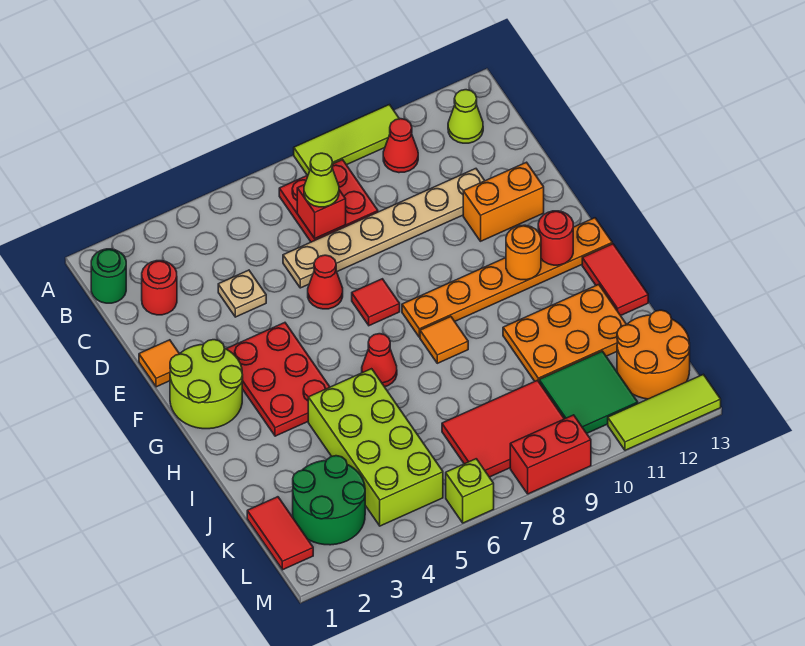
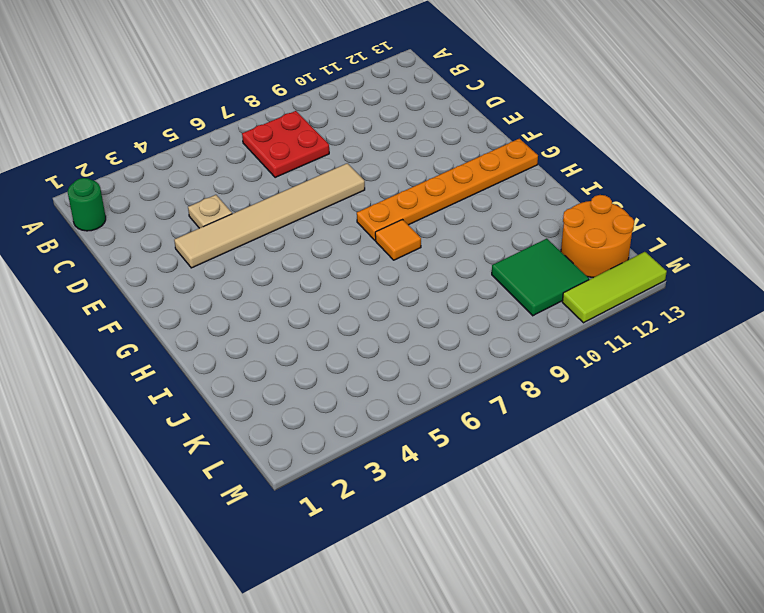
tan 1x6 tile [174,163,365,268] -> red 1x1 cone [308,255,343,309]
none -> lime 1x3 tile [294,105,399,175]
none -> red 1x1 cone [383,119,418,173]
none -> lime 1x1 cone [448,90,483,143]
none -> red 1x1 round brick [142,261,177,315]

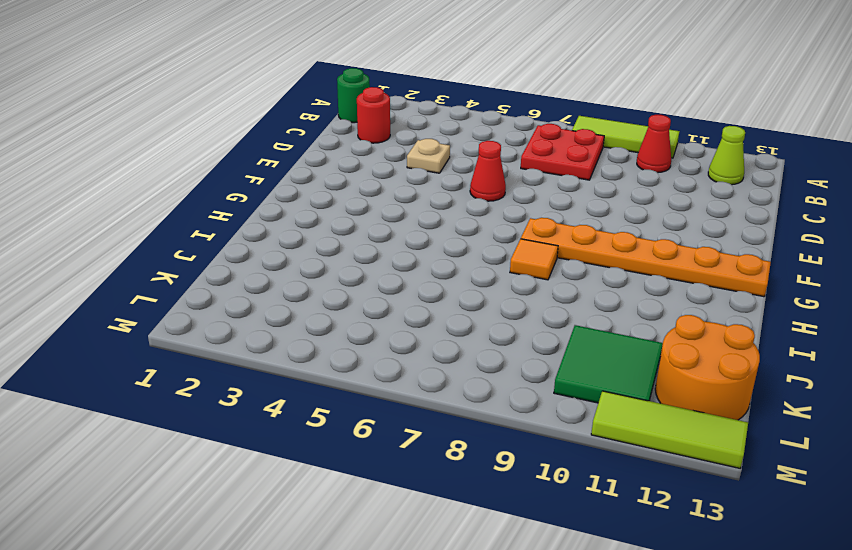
none -> tan 1x6 plate [283,169,485,288]
none -> orange 1x1 tile [139,340,179,387]
none -> orange 1x2 brick [463,162,544,241]
none -> lime 2x2 round brick [170,340,243,429]

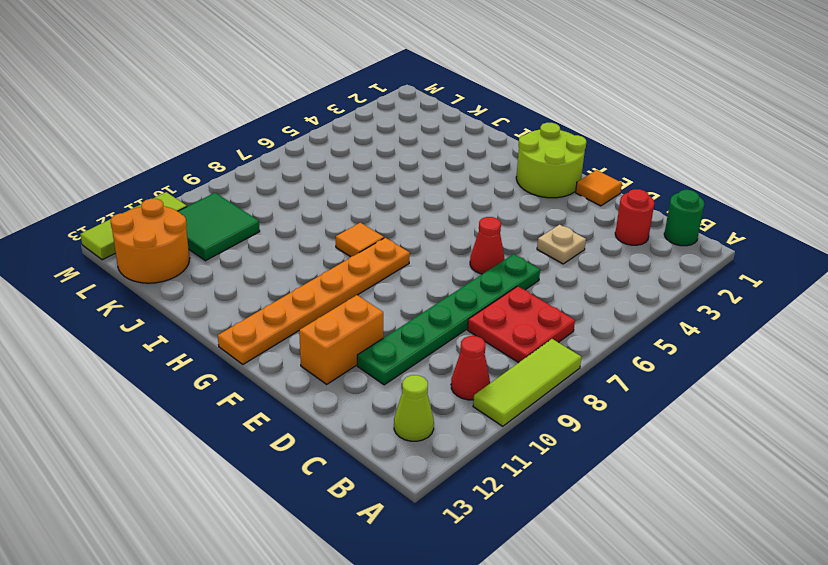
green 1x6 plate [357,254,540,385] -> tan 1x6 plate [283,169,485,288]
none -> red 2x3 plate [227,323,330,436]
none -> red 1x1 tile [352,279,400,326]
none -> red 1x1 cone [362,334,397,387]
none -> red 1x2 tile [582,244,648,316]

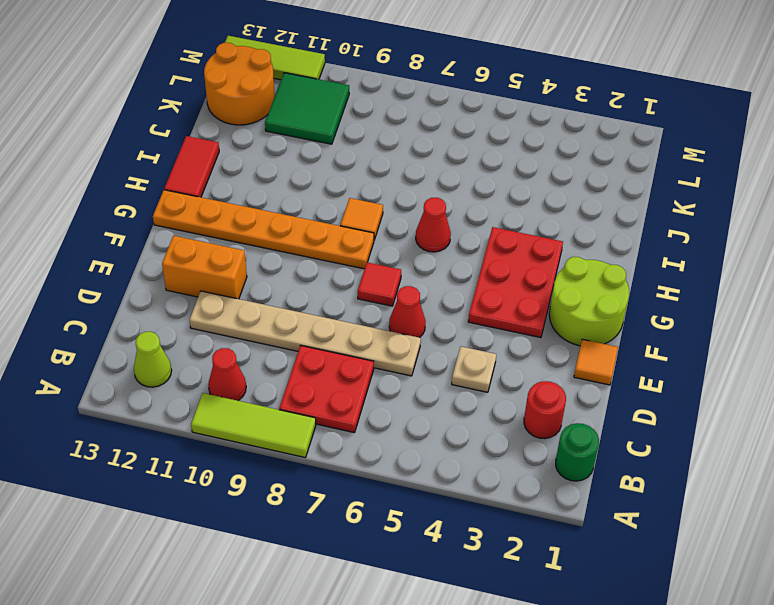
none -> lime 2x4 brick [308,369,443,526]
none -> orange 2x3 plate [503,284,627,381]
none -> red 1x2 tile [247,497,313,570]
none -> green 2x2 round brick [293,456,365,545]

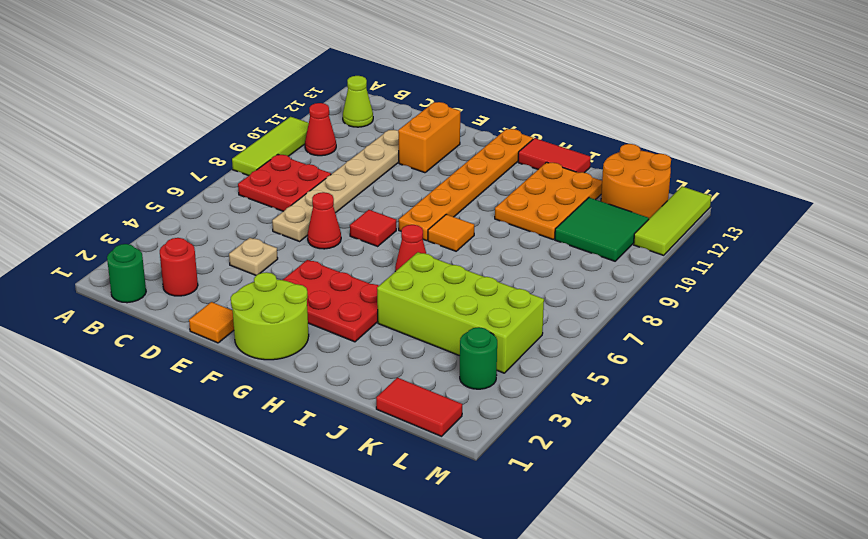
green 1x1 round brick [460,327,497,389] -> green 2x2 round brick [293,456,365,545]
none -> red 2x3 tile [442,380,564,477]
none -> lime 1x1 brick [446,459,494,523]
none -> red 1x2 brick [510,415,591,494]
none -> red 1x1 brick [297,185,346,238]

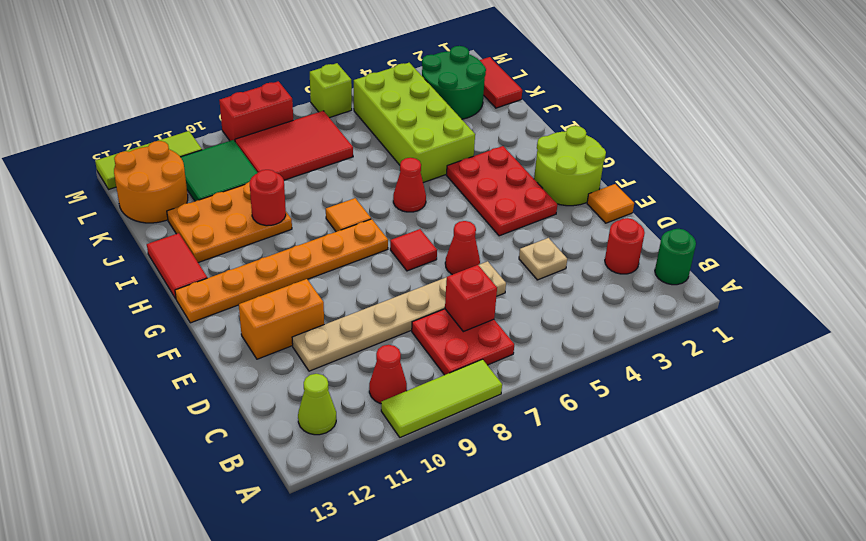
red 1x1 round brick [250,170,286,226] -> red 1x1 round brick moved to [538,211,573,265]
none -> orange 1x1 round brick [506,225,541,280]
none -> lime 1x1 cone [304,153,339,207]

